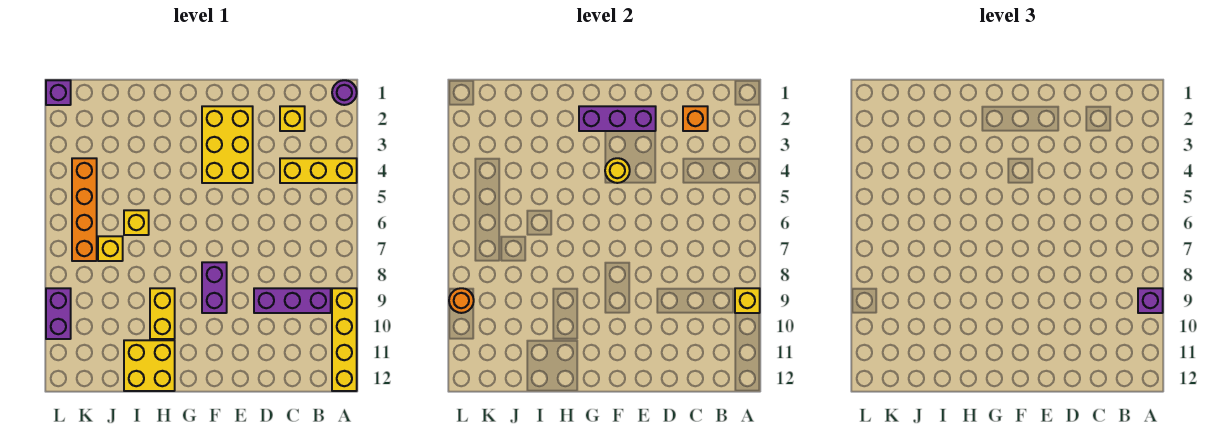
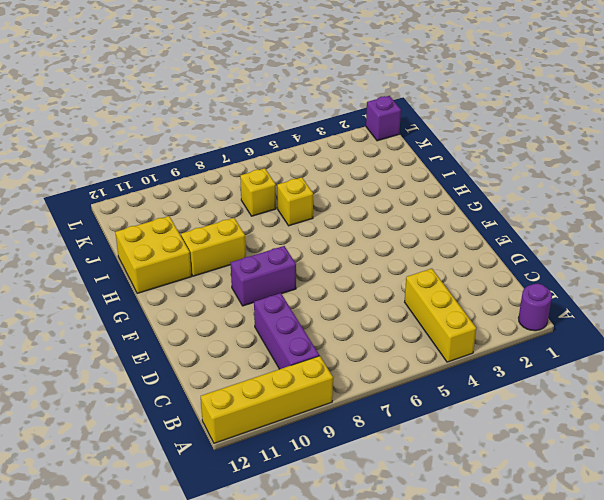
none -> yellow 1x1 brick [280,106,305,131]
none -> yellow 2x3 brick [202,106,253,183]
none -> orange 1x4 brick [72,158,97,261]

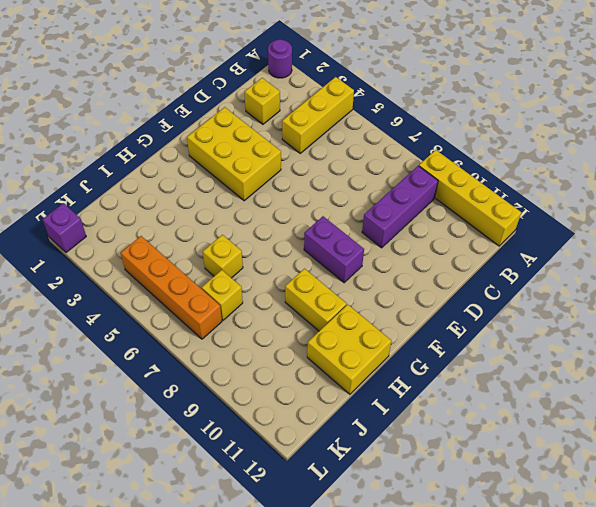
none -> purple 1x2 brick [46,288,71,339]
none -> yellow 1x1 brick [735,288,760,313]
none -> orange 1x1 brick [683,106,708,131]

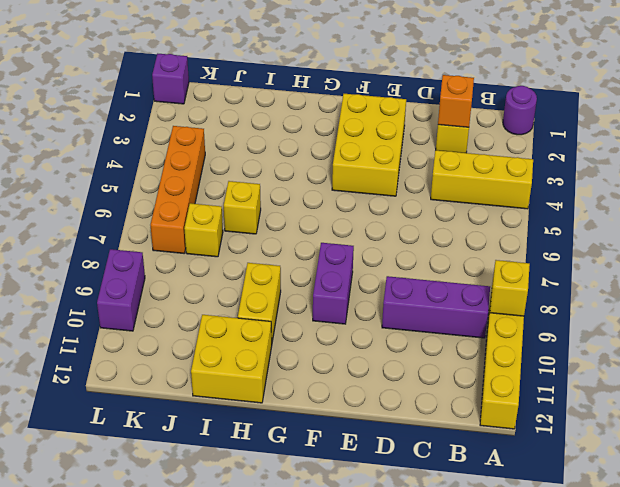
none -> purple 1x3 brick [579,106,656,131]
none -> yellow 1x1 round brick [605,158,630,183]
none -> orange 1x1 round brick [449,288,474,313]

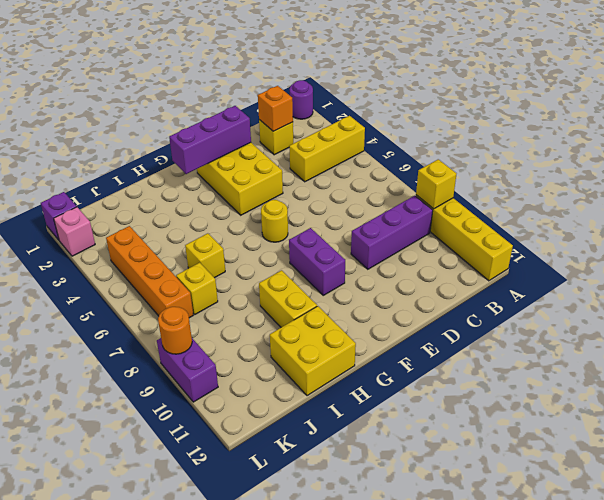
yellow 1x1 round brick [261,200,288,242] -> yellow 1x1 round brick moved to [605,158,630,183]
pink 1x1 brick [54,207,95,256] -> none
none -> purple 1x1 brick [1138,288,1163,313]

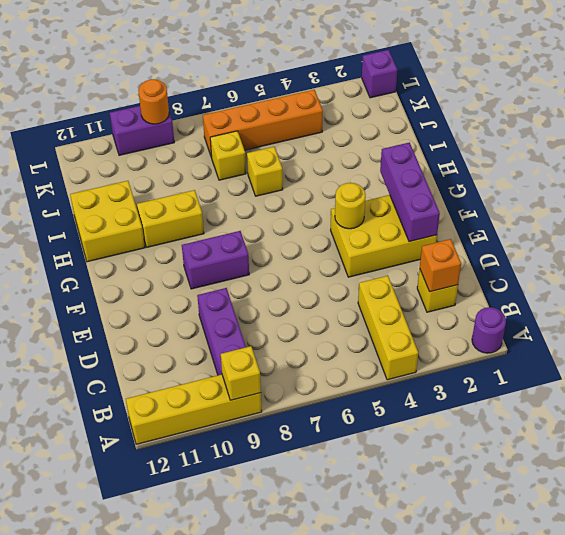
none -> purple 1x1 brick [1138,288,1163,313]

